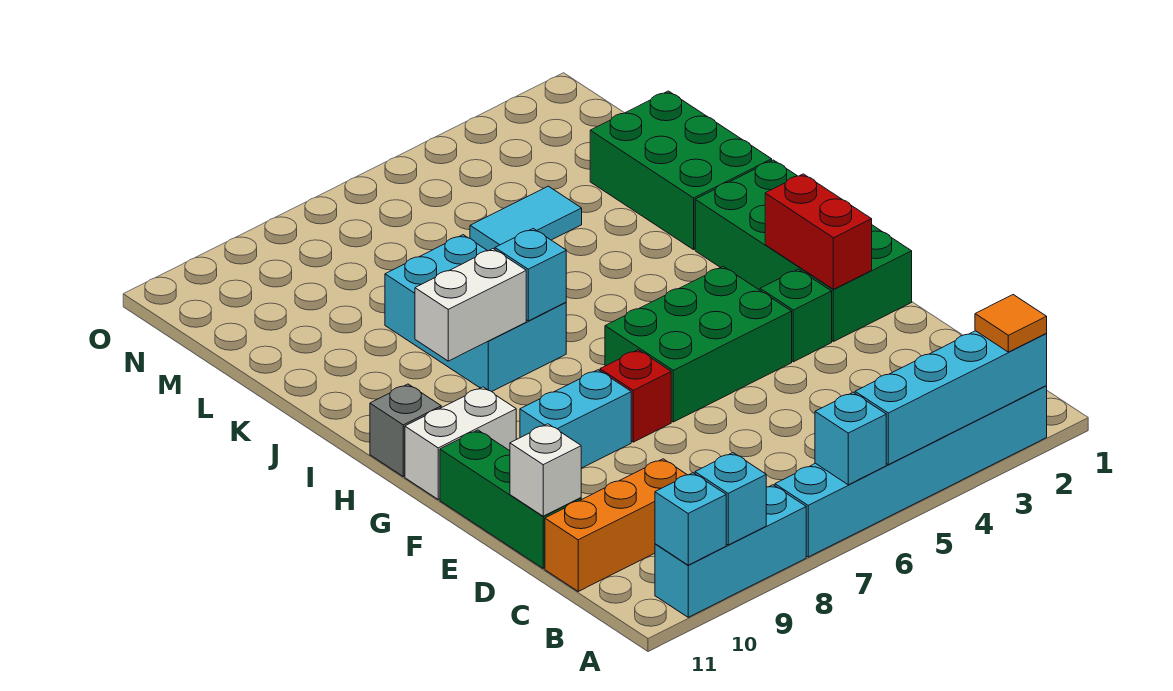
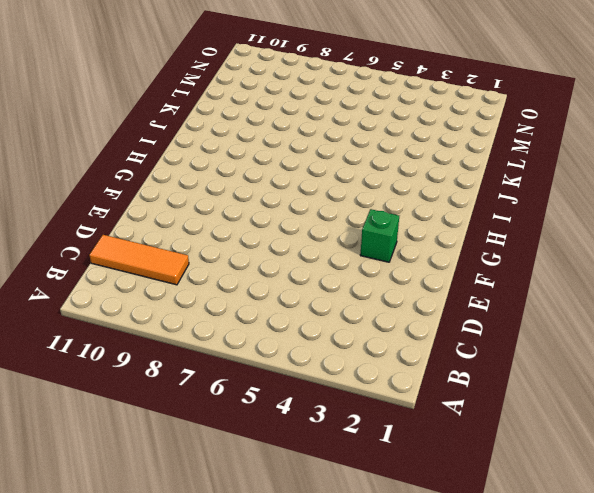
orange 1x3 tile [89,235,189,285] -> orange 1x3 brick [545,459,687,591]
none -> cyan 1x6 brick [775,386,1047,557]
none -> cyan 1x3 brick [655,485,806,617]
none -> green 1x3 brick [440,430,581,568]

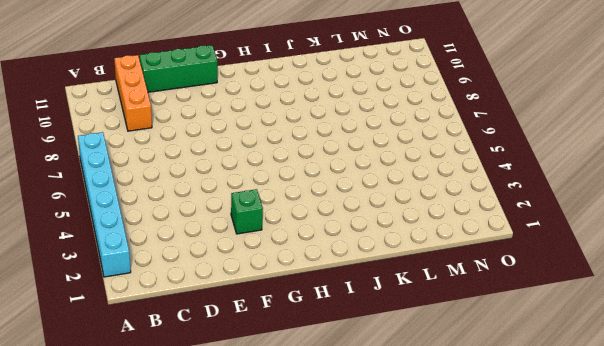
none -> cyan 1x3 brick [655,485,806,617]
none -> green 2x4 brick [695,160,912,342]
none -> green 2x3 brick [605,266,792,422]

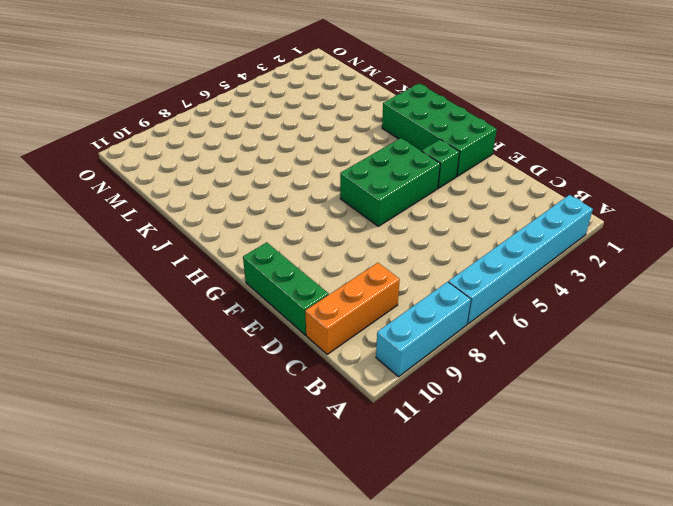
none -> red 1x1 brick [600,350,671,442]
none -> cyan 1x2 brick [520,370,631,468]
none -> white 1x2 brick [405,387,516,499]

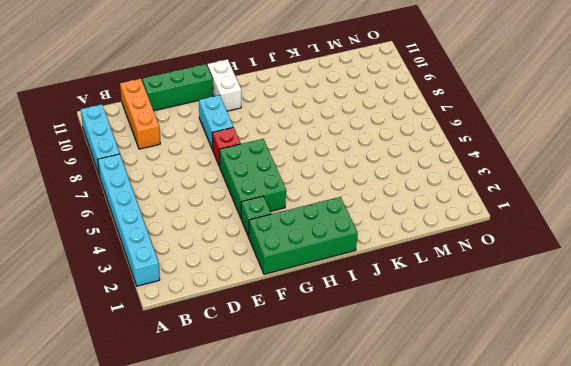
none -> grey 1x1 brick [370,384,441,476]
none -> cyan 2x3 brick [385,235,566,392]
none -> green 2x3 brick [590,91,772,250]

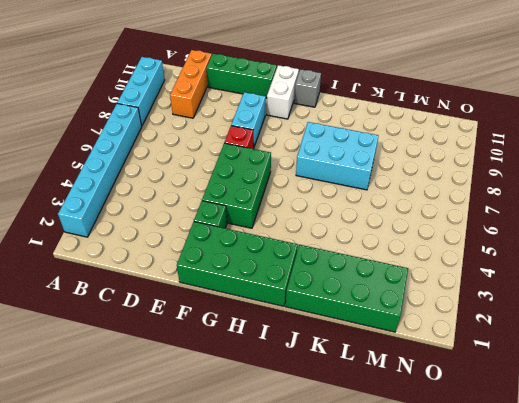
green 2x4 brick [286,245,408,332] -> green 2x3 brick [590,91,772,250]
none -> cyan 1x2 tile [470,186,582,251]
none -> cyan 1x4 brick [855,331,1047,465]
none -> cyan 1x1 brick [815,392,886,485]

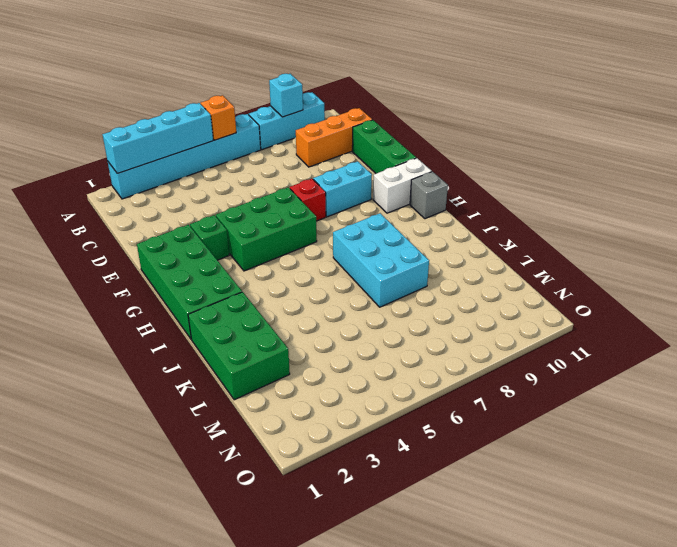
orange 1x1 brick [201,95,236,140] -> cyan 1x1 brick [815,392,886,485]
none -> cyan 1x2 tile [470,186,582,251]
none -> cyan 1x1 brick [655,473,726,565]
none -> white 1x1 brick [510,424,581,516]

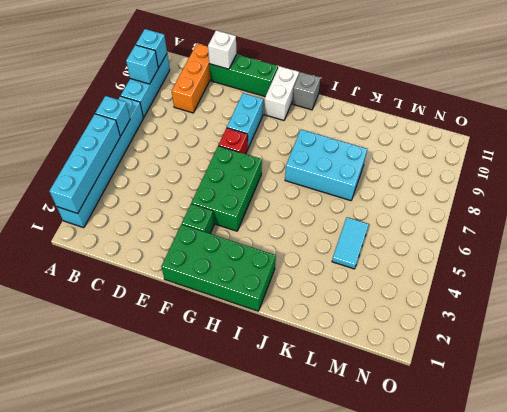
none -> green 2x3 brick [590,91,772,250]
none -> red 1x2 brick [765,174,872,289]
none -> cyan 1x1 brick [495,229,566,321]

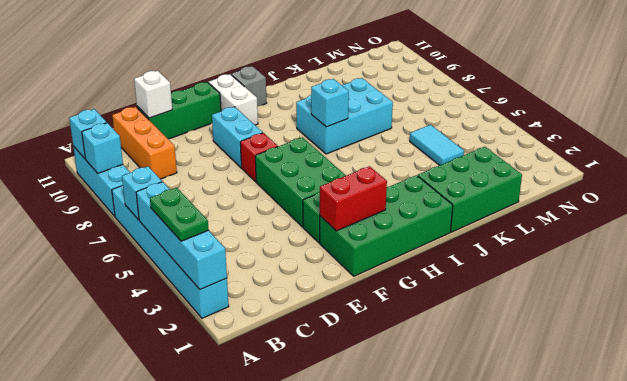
green 1x2 plate [150,188,209,241] -> none
none -> white 1x2 brick [415,249,526,361]
none -> orange 1x1 tile [975,295,1047,352]

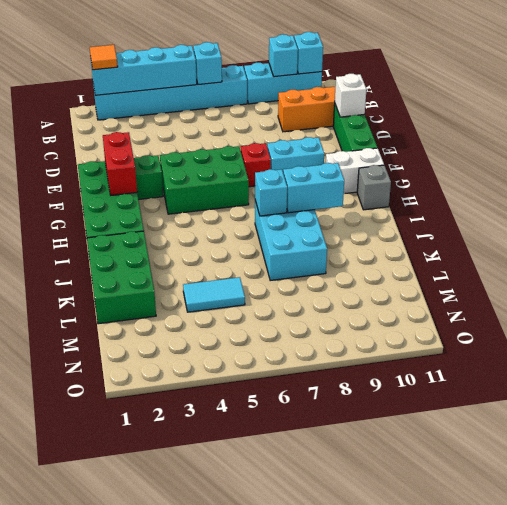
cyan 1x2 brick [283,163,344,213] -> white 1x2 brick [415,249,526,361]

